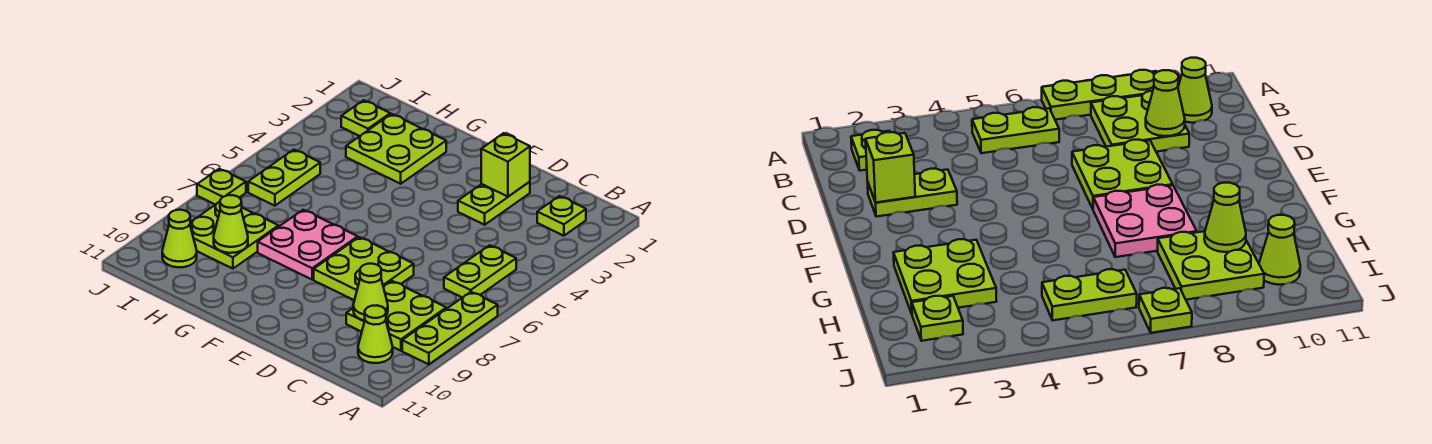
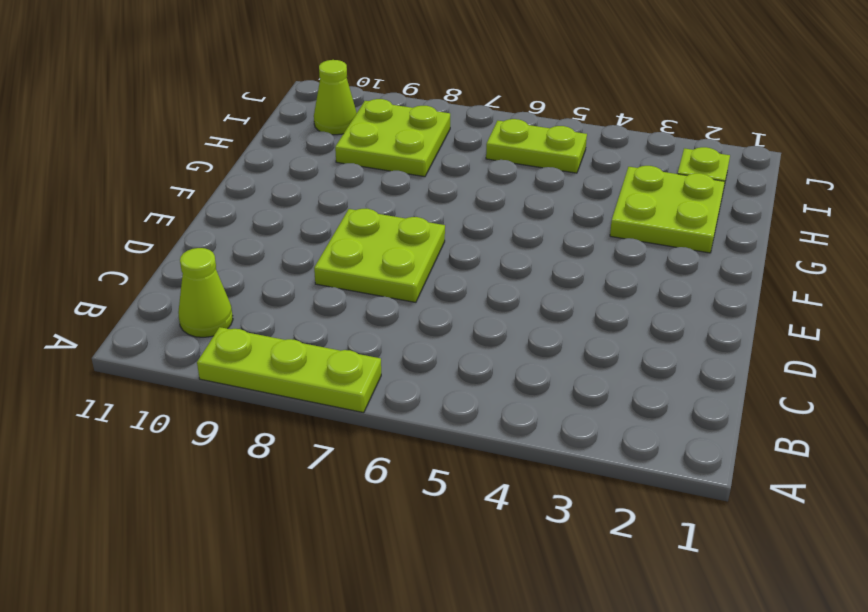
none -> lime 1x1 plate [537,196,586,236]
none -> lime 1x2 plate [444,245,516,298]
none -> lime 2x2 plate [346,281,446,351]

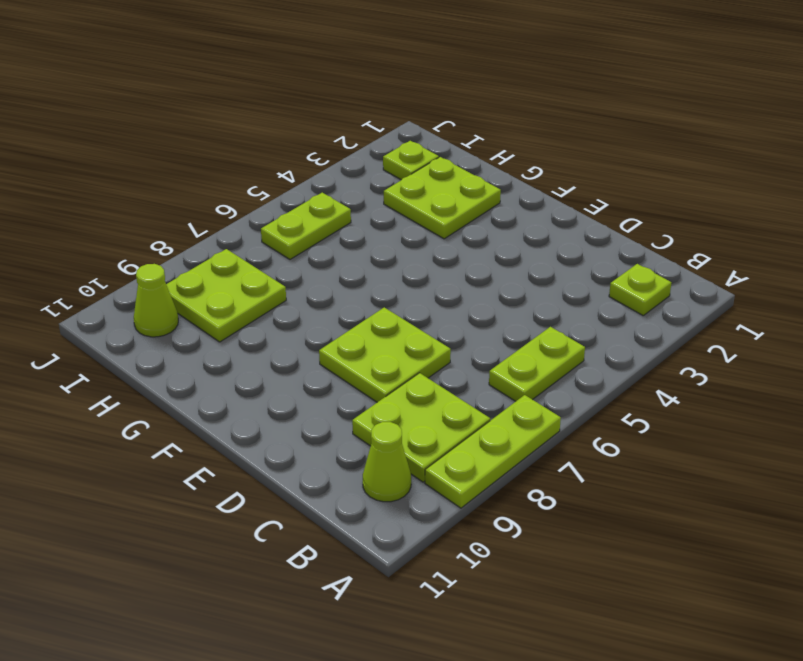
none -> lime 1x2 plate [458,182,530,225]
none -> pink 2x2 plate [258,210,358,279]
none -> lime 1x1 plate [197,169,246,205]

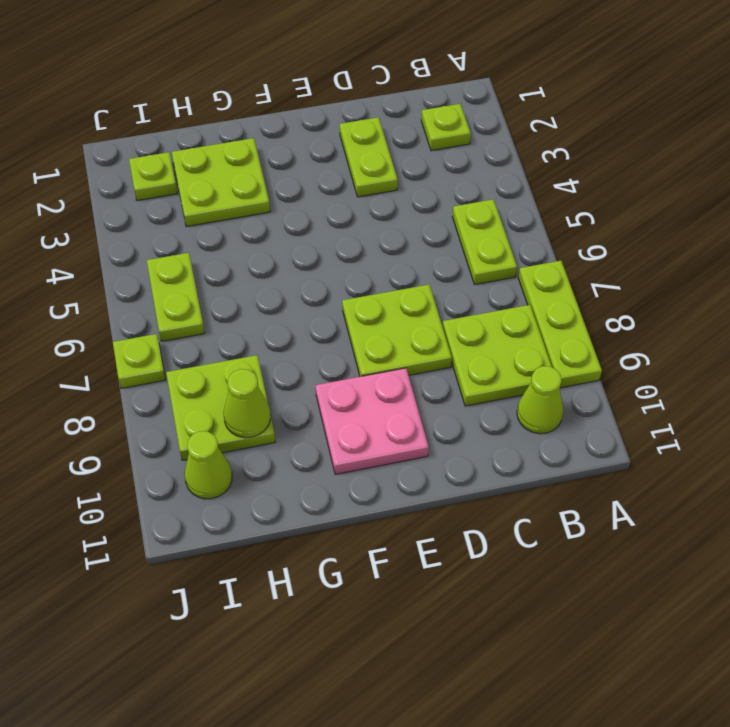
pink 2x2 plate [316,368,429,474] -> pink 2x2 plate moved to [258,210,358,279]
none -> lime 1x1 cone [353,264,388,321]
none -> lime 1x1 brick [481,133,530,197]

